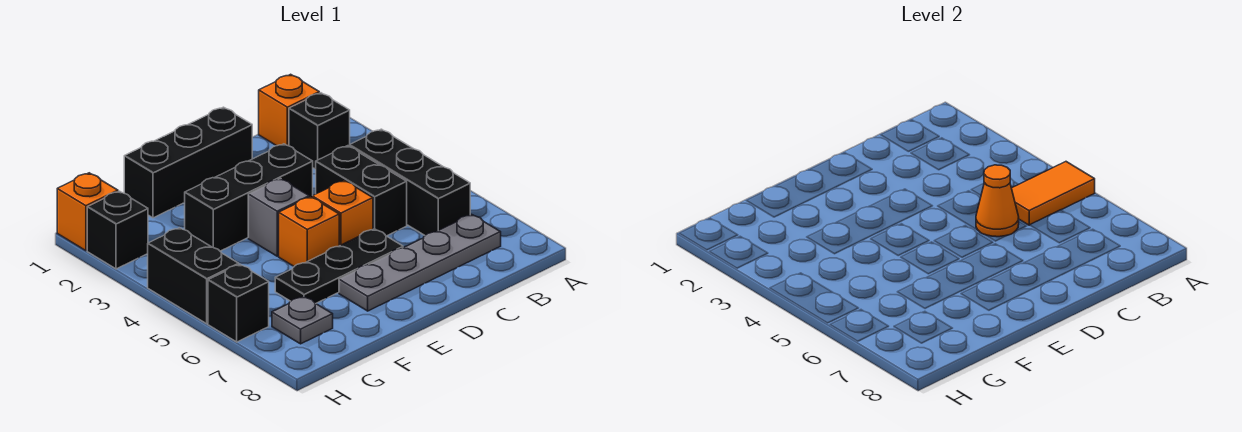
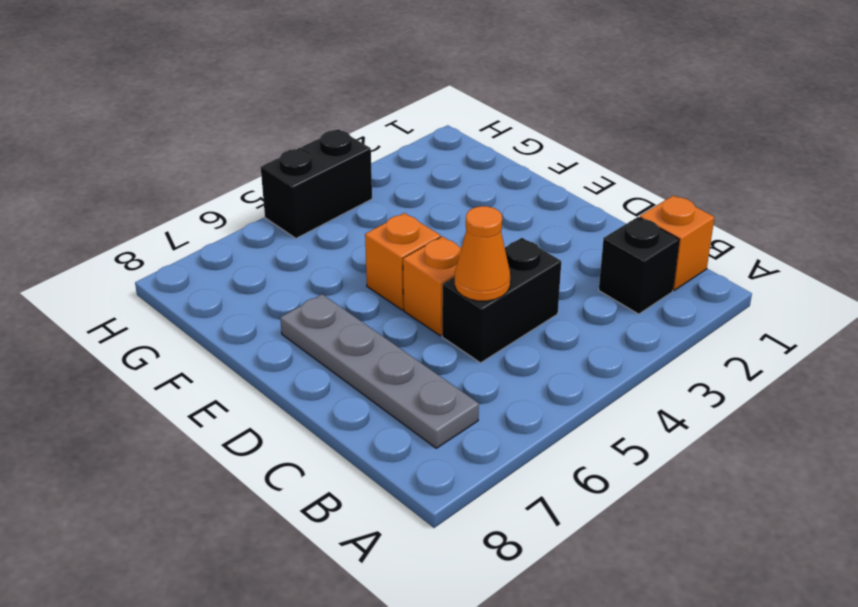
none -> black 1x3 brick [349,129,470,235]
none -> black 1x3 brick [124,107,252,218]
none -> black 1x3 brick [185,144,313,251]

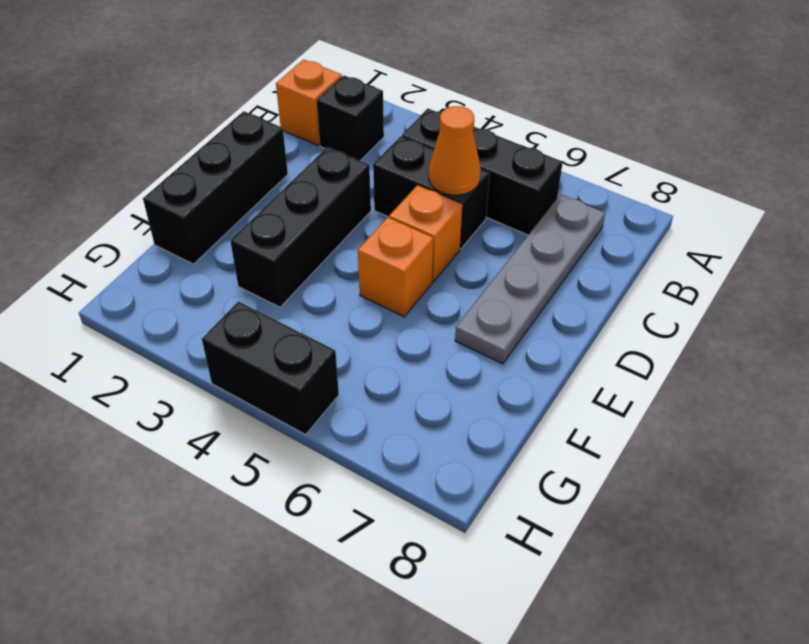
none -> black 1x3 plate [275,229,403,303]
none -> grey 1x1 brick [248,179,309,256]
none -> grey 1x1 plate [272,296,333,344]

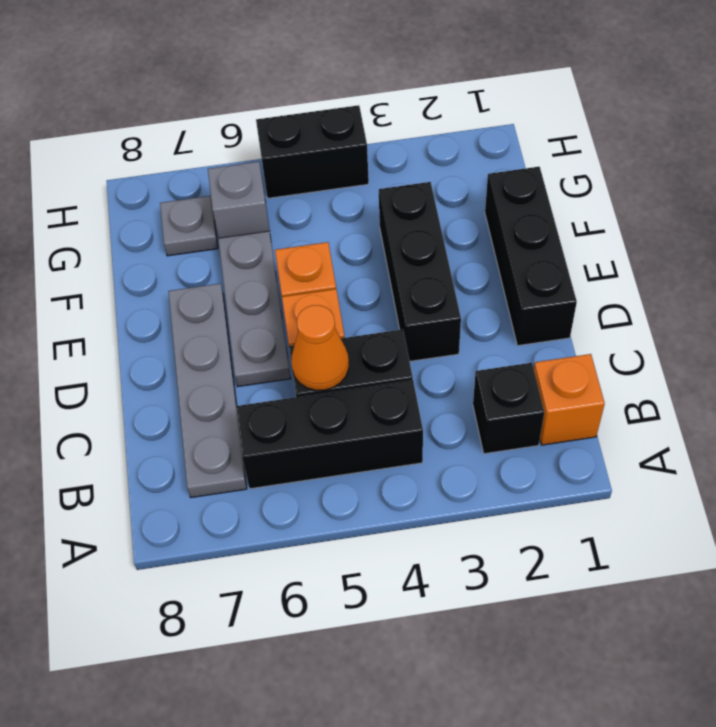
grey 1x3 plate [218,231,291,387] -> black 1x3 plate [275,229,403,303]
grey 1x1 brick [208,162,269,238] -> grey 1x1 brick moved to [248,179,309,256]
none -> orange 1x1 brick [57,173,118,251]
none -> black 1x1 brick [87,191,148,269]
none -> black 1x1 brick [208,264,269,342]

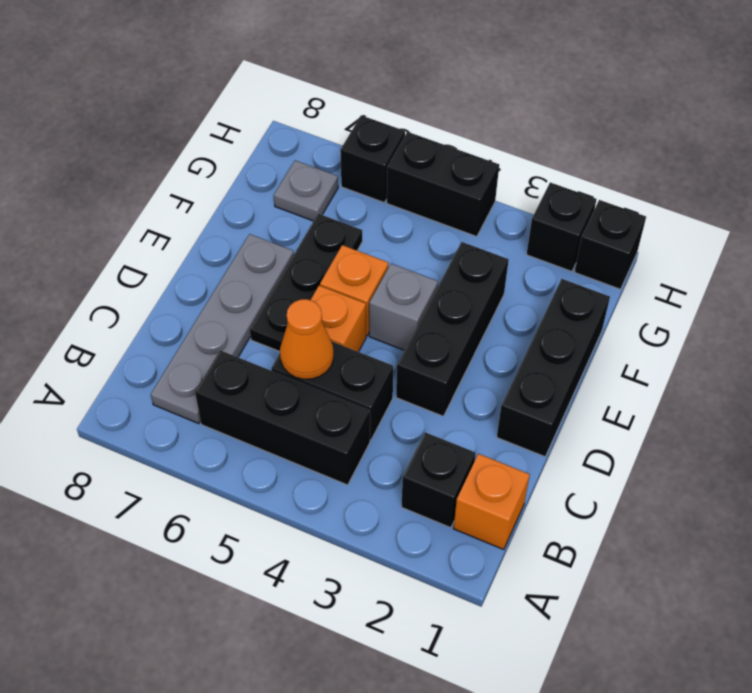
black 1x1 brick [575,200,646,289] -> orange 1x1 brick [57,173,118,251]
none -> orange 1x2 tile [1012,162,1095,225]

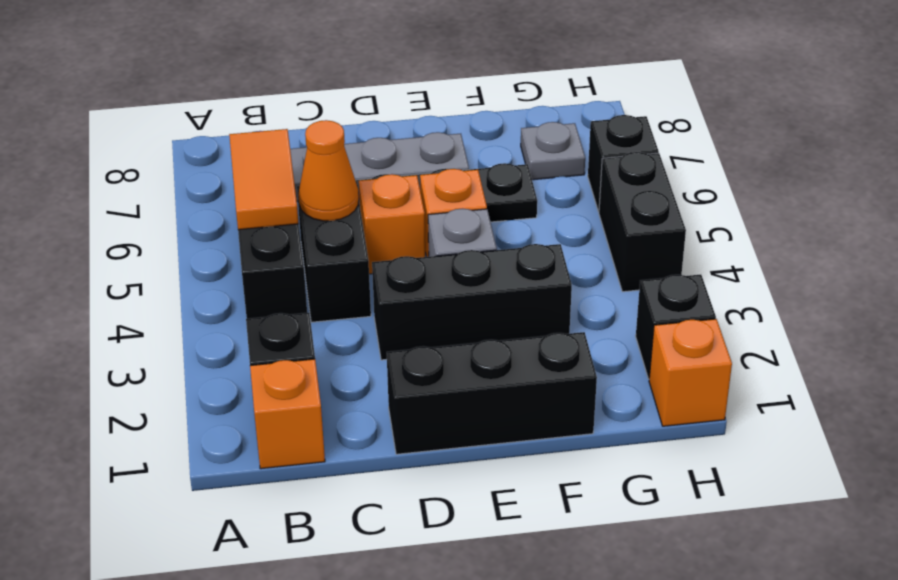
orange 1x2 tile [229,129,299,230] -> orange 1x2 tile turned to [1012,162,1095,225]

